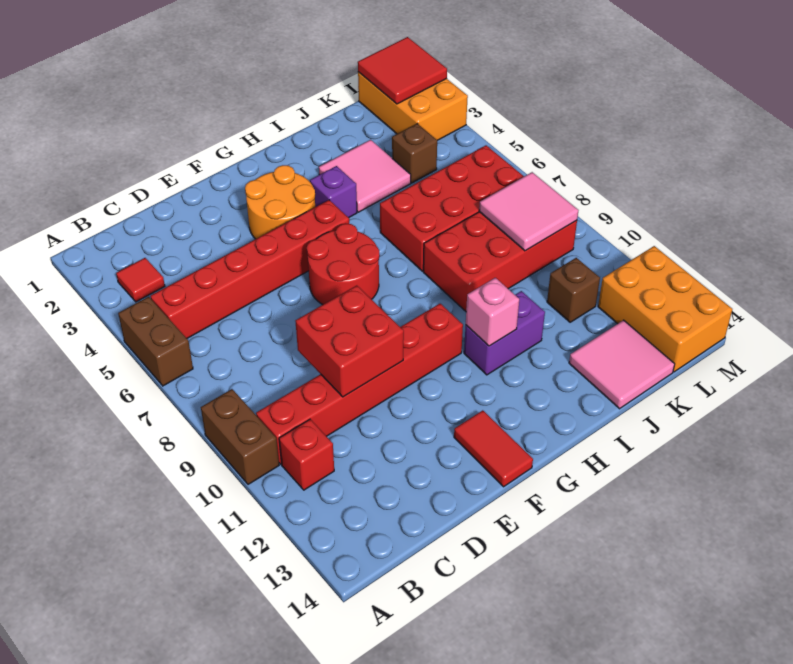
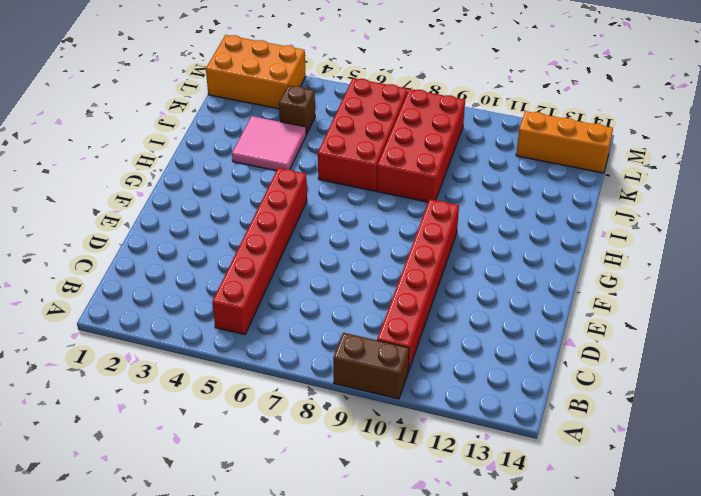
orange 1x3 brick [516,111,613,173] -> orange 2x3 brick [598,246,732,372]
none -> brown 1x2 brick [118,297,193,386]
none -> red 1x1 tile [116,258,165,302]
none -> red 1x1 brick [279,419,334,490]

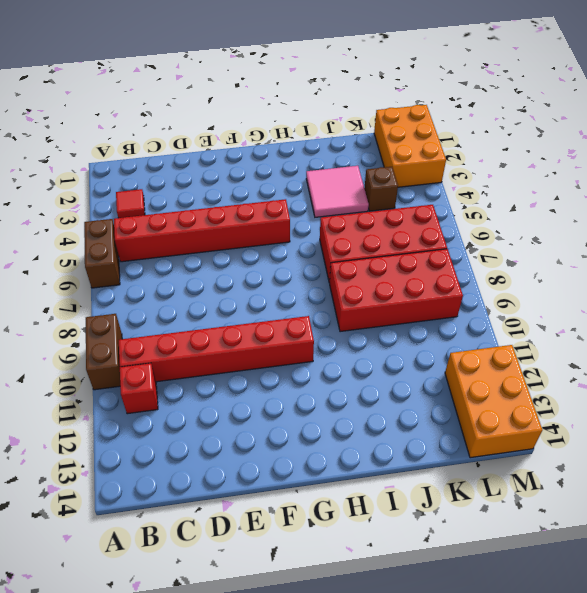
none -> orange 2x2 round brick [245,165,315,239]
none -> red 2x2 round brick [307,224,380,305]
none -> red 1x2 tile [454,410,533,487]

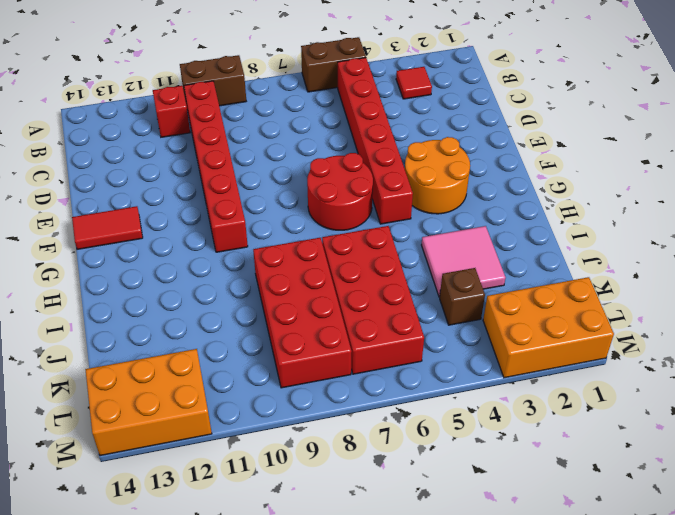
none -> purple 1x1 brick [310,166,357,218]
none -> purple 1x2 brick [464,291,545,375]
none -> pink 2x2 tile [569,320,675,409]

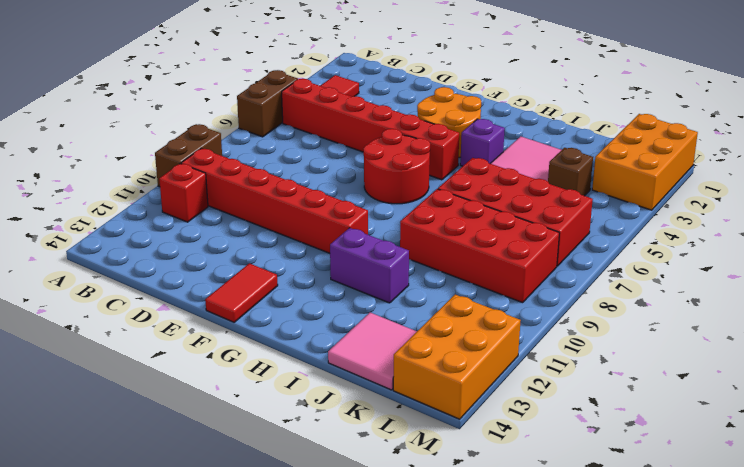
none -> brown 1x1 brick [547,258,600,322]
none -> red 2x2 brick [295,286,404,397]
none -> pink 1x1 brick [466,278,519,346]

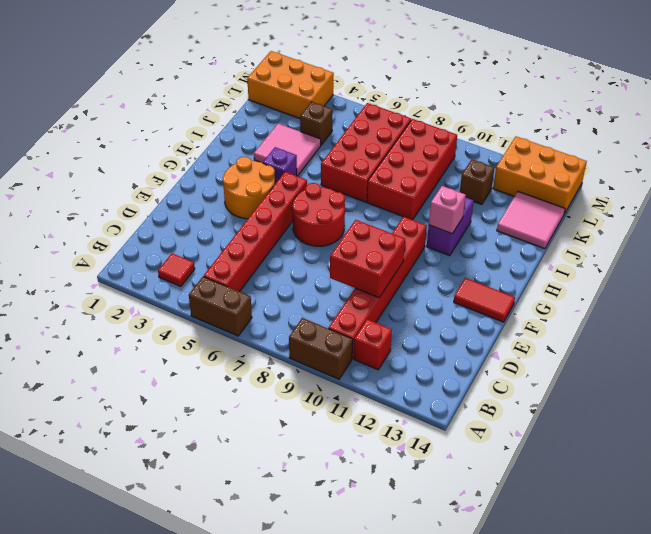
none -> pink 2x2 tile [479,172,579,251]
none -> red 2x2 tile [358,37,447,104]

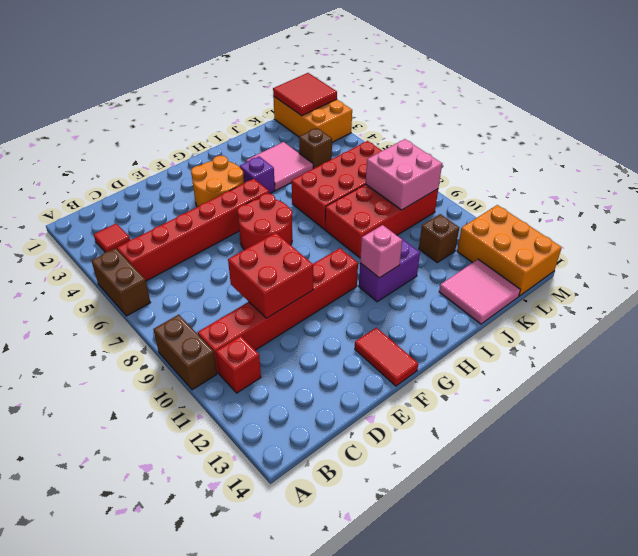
pink 2x2 brick [366,139,442,210] -> pink 2x2 tile [479,172,579,251]

